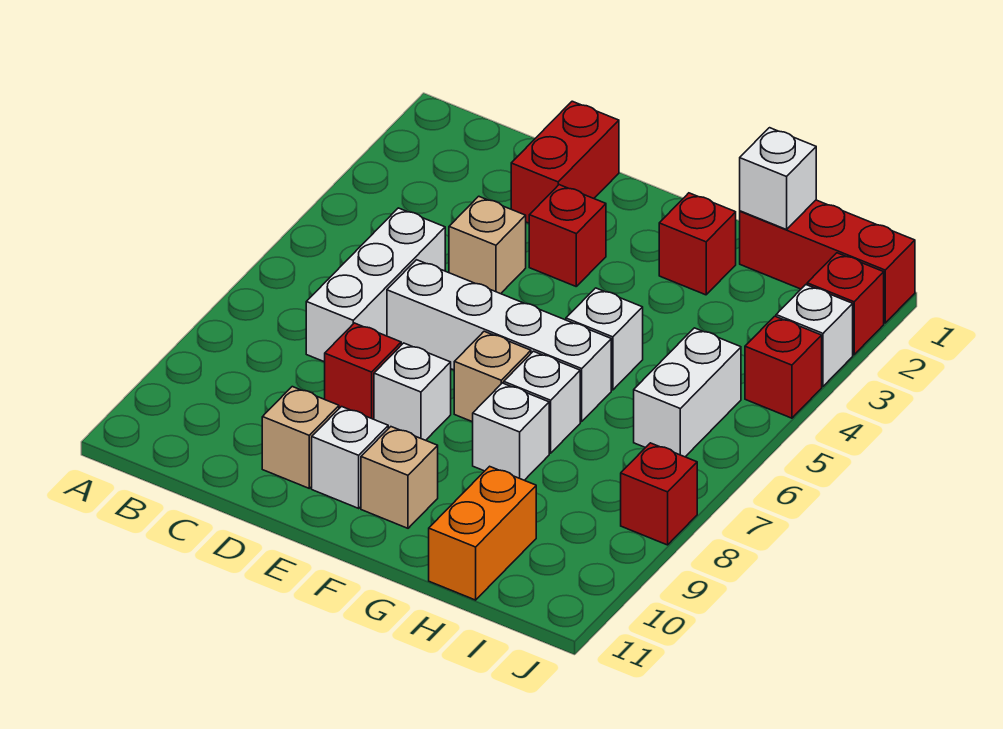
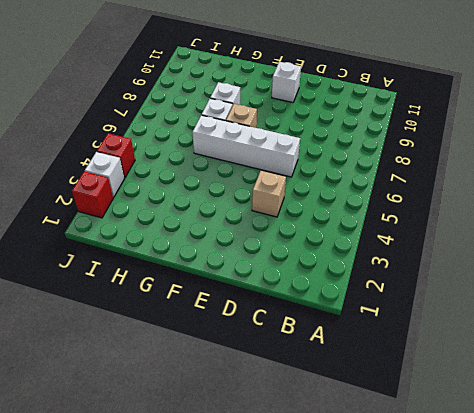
none -> white 1x3 brick [306,208,445,362]
none -> red 1x2 brick [511,101,619,223]
none -> red 1x1 brick [325,323,401,419]

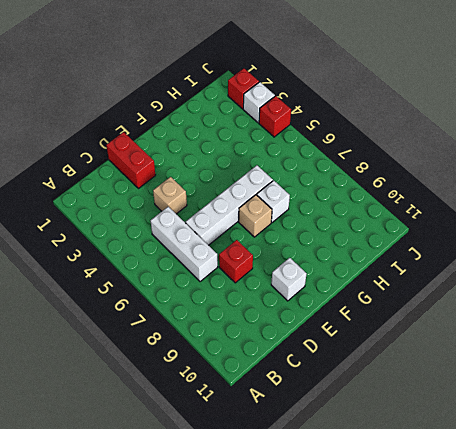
none -> tan 1x1 brick [262,387,339,488]
none -> red 1x1 brick [529,185,606,286]
none -> white 1x1 brick [374,343,451,440]

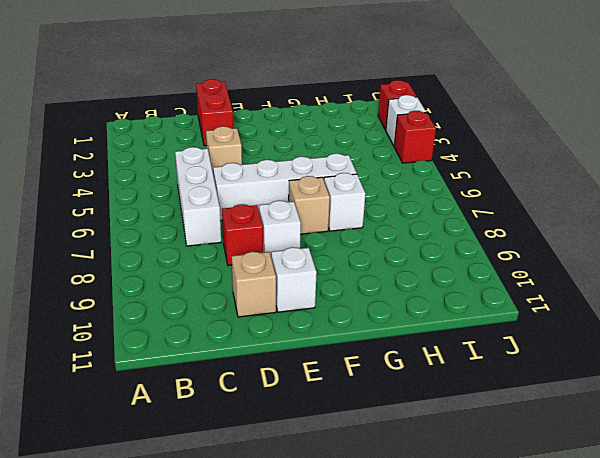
none -> red 1x1 brick [529,185,606,286]
none -> tan 1x1 brick [361,427,438,528]
none -> red 1x1 brick [659,193,736,295]

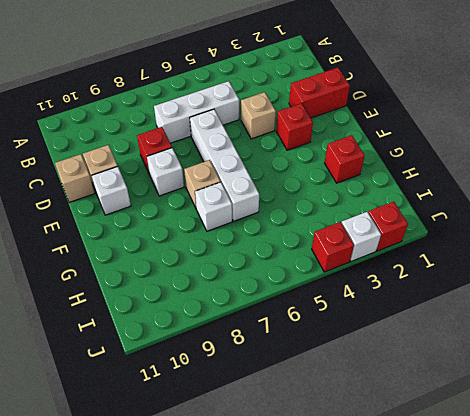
tan 1x1 brick [55,154,95,203] -> tan 1x1 brick moved to [361,427,438,528]
none -> white 1x1 brick [566,288,643,390]
none -> white 1x1 brick [473,383,549,480]
none -> red 1x3 brick [740,200,915,323]

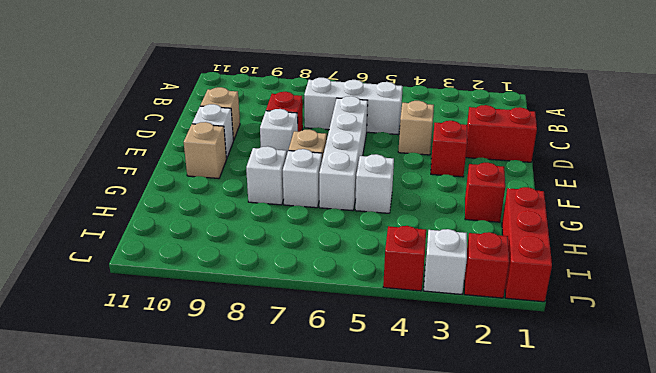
none -> orange 1x2 brick [429,466,536,600]
none -> white 1x2 brick [634,328,741,457]
none -> red 1x1 brick [621,443,697,545]

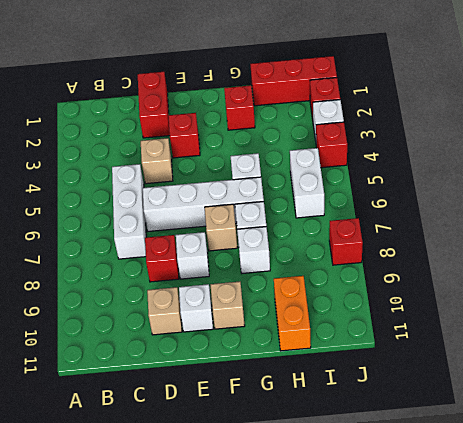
none -> white 1x1 brick [740,128,816,230]

